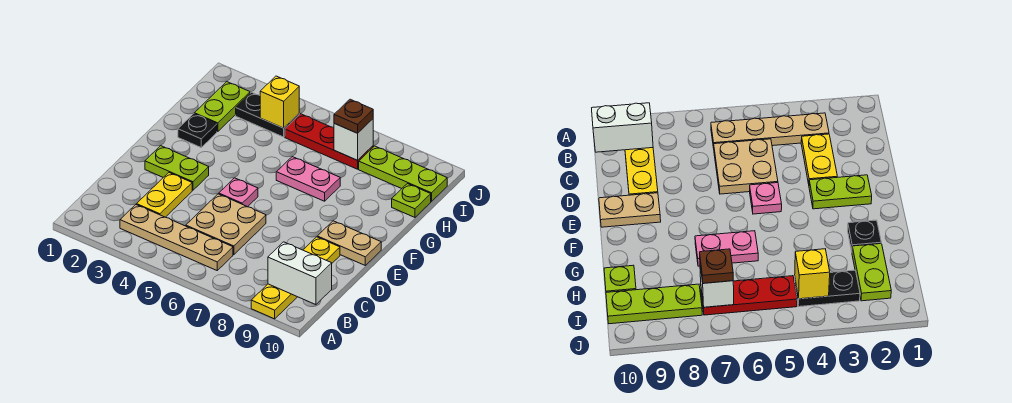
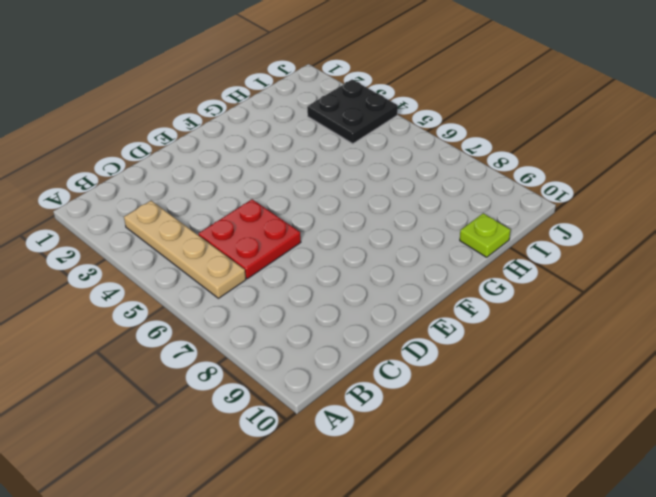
red 2x2 plate [198,199,301,279] -> tan 2x2 plate [186,194,266,255]
black 2x2 plate [307,80,398,144] -> black 1x2 plate [236,92,299,137]
none -> yellow 1x4 plate [251,237,340,319]
none -> yellow 1x2 plate [137,173,192,217]
none -> lime 1x2 plate [145,146,209,190]

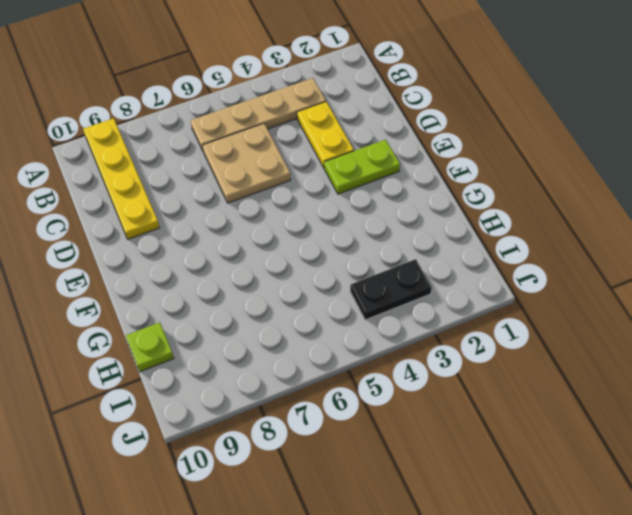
none -> pink 1x1 plate [219,178,258,207]
none -> tan 1x2 plate [317,221,381,265]
none -> black 1x1 plate [178,114,217,147]

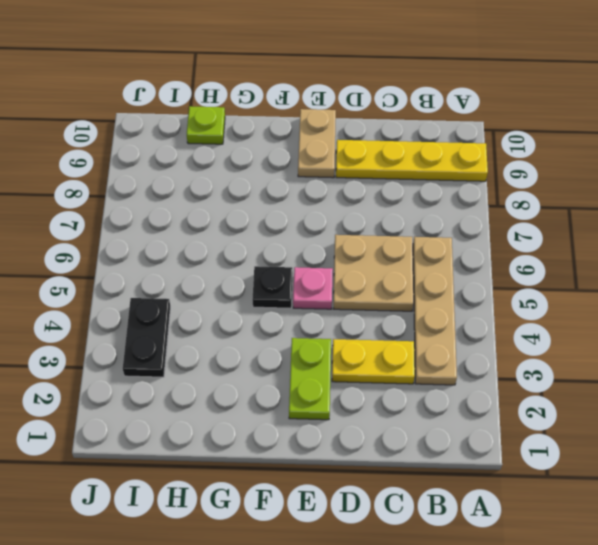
black 1x1 plate [253,266,293,308] -> black 1x1 plate moved to [178,114,217,147]
none -> pink 1x2 plate [276,157,340,201]
none -> lime 1x2 plate [194,82,250,132]
none -> red 1x3 plate [285,114,373,169]

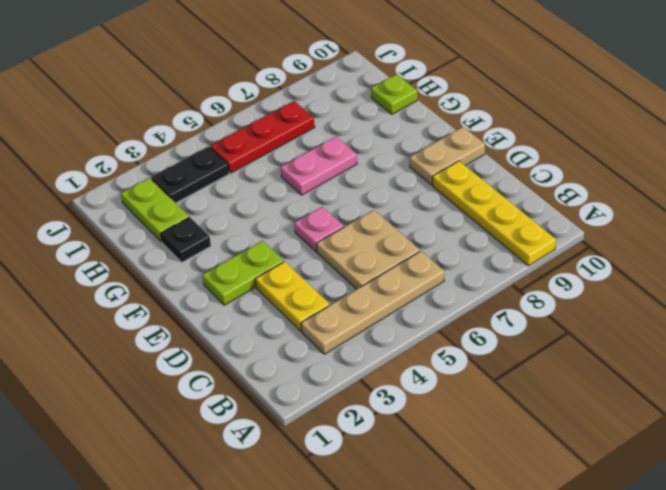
none -> lime 1x3 plate [359,146,447,201]
none -> white 1x2 brick [268,242,332,305]
none -> yellow 1x1 brick [260,76,300,128]

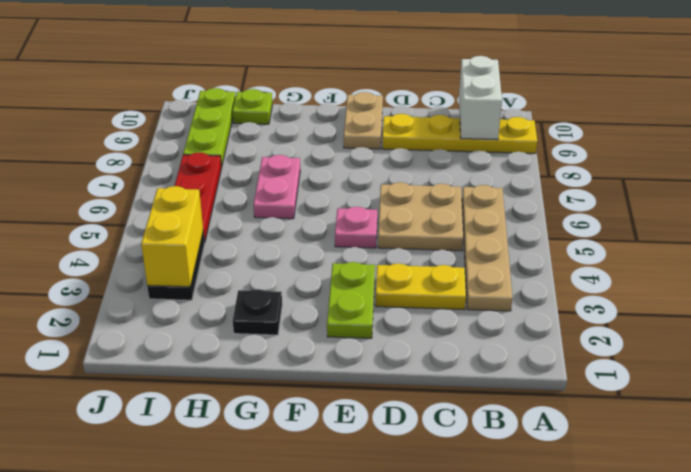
yellow 1x2 brick [141,186,203,287] -> yellow 1x1 brick [260,76,300,128]
none -> lime 1x2 plate [194,82,250,132]
none -> white 1x1 brick [334,119,373,160]
none -> brown 1x1 plate [334,99,373,133]

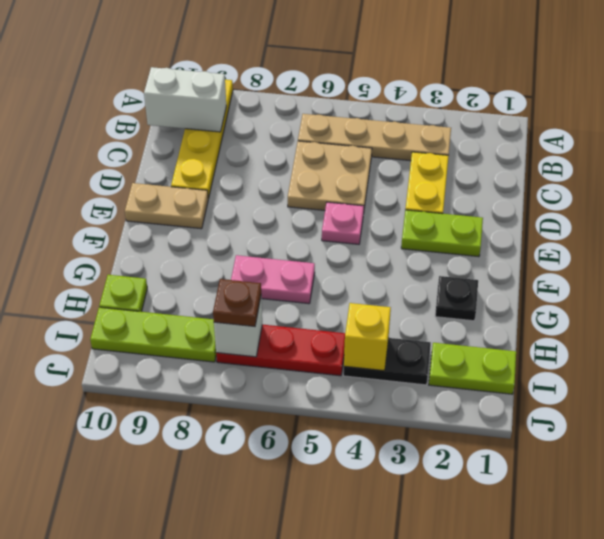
lime 1x2 plate [429,343,516,394] -> lime 1x2 plate turned to [194,82,250,132]

